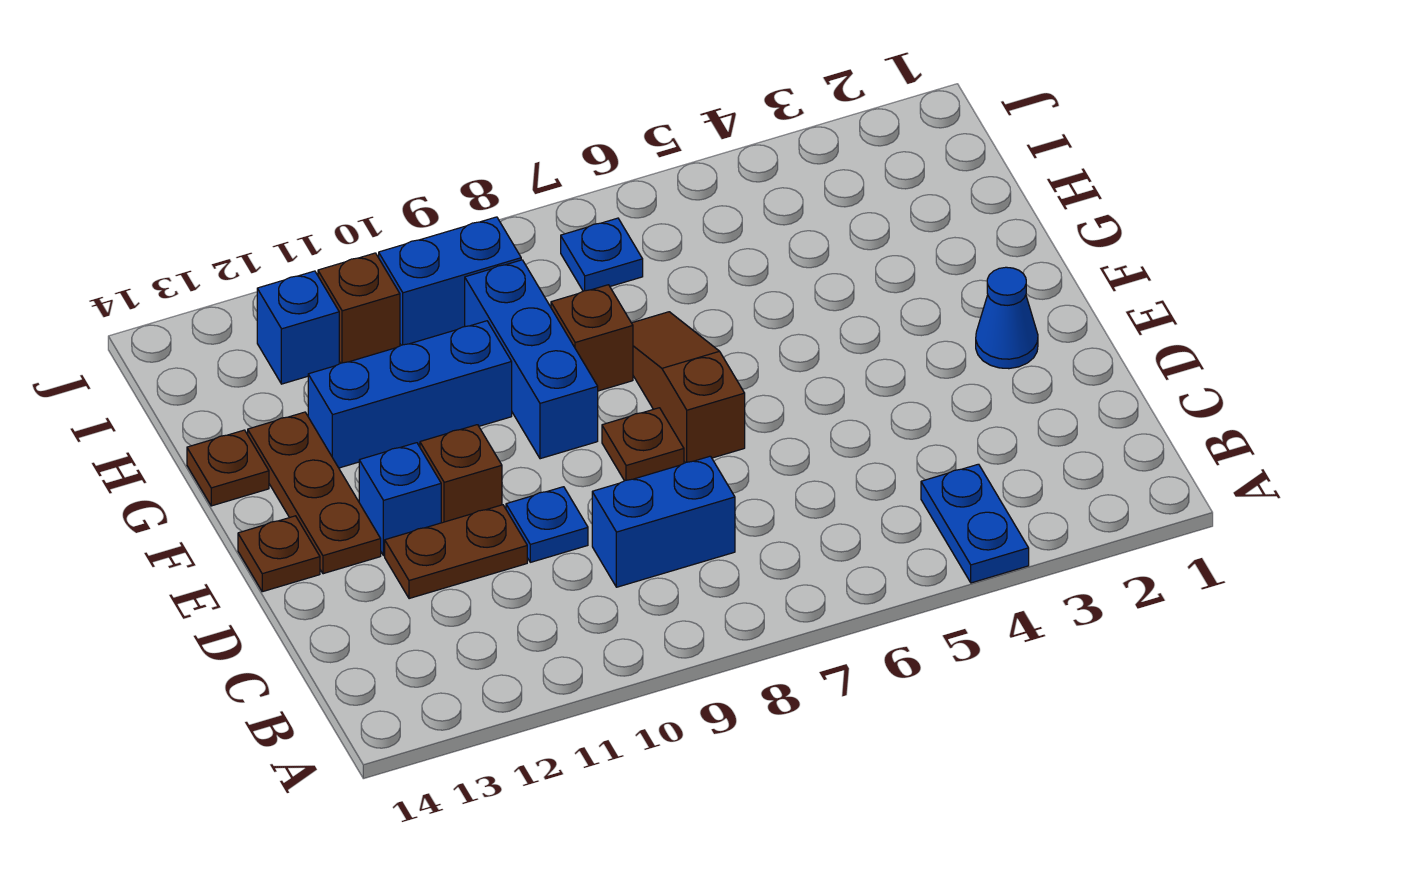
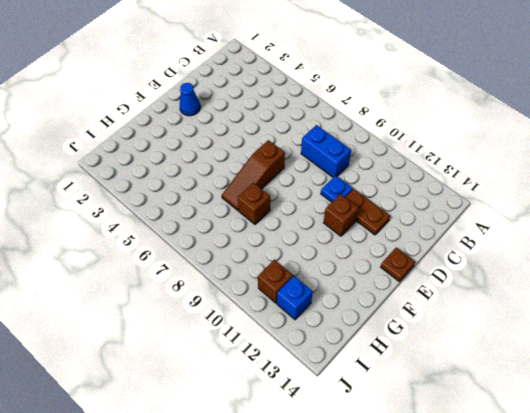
none -> blue 1x2 plate [921,464,1029,583]
none -> brown 1x1 plate [602,408,684,481]
none -> blue 1x1 brick [359,443,441,556]

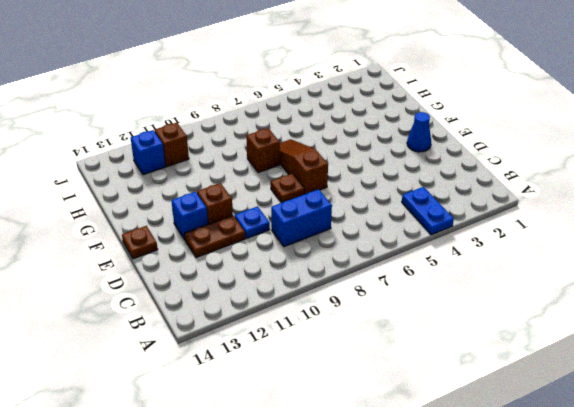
none -> brown 1x3 plate [248,412,381,574]
none -> blue 1x3 brick [465,260,598,459]
none -> blue 1x3 brick [308,321,512,468]

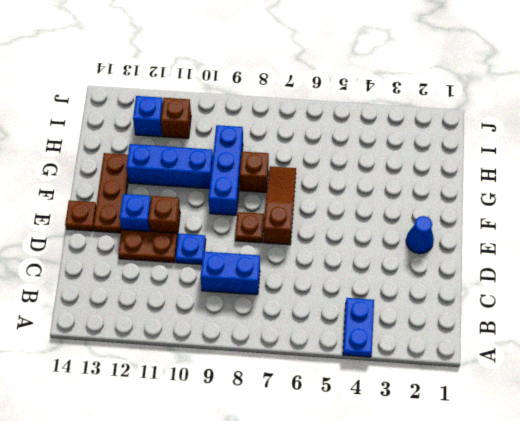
none -> brown 1x1 plate [187,430,269,506]
none -> blue 1x1 plate [561,218,643,291]
none -> blue 1x2 brick [379,217,521,345]

